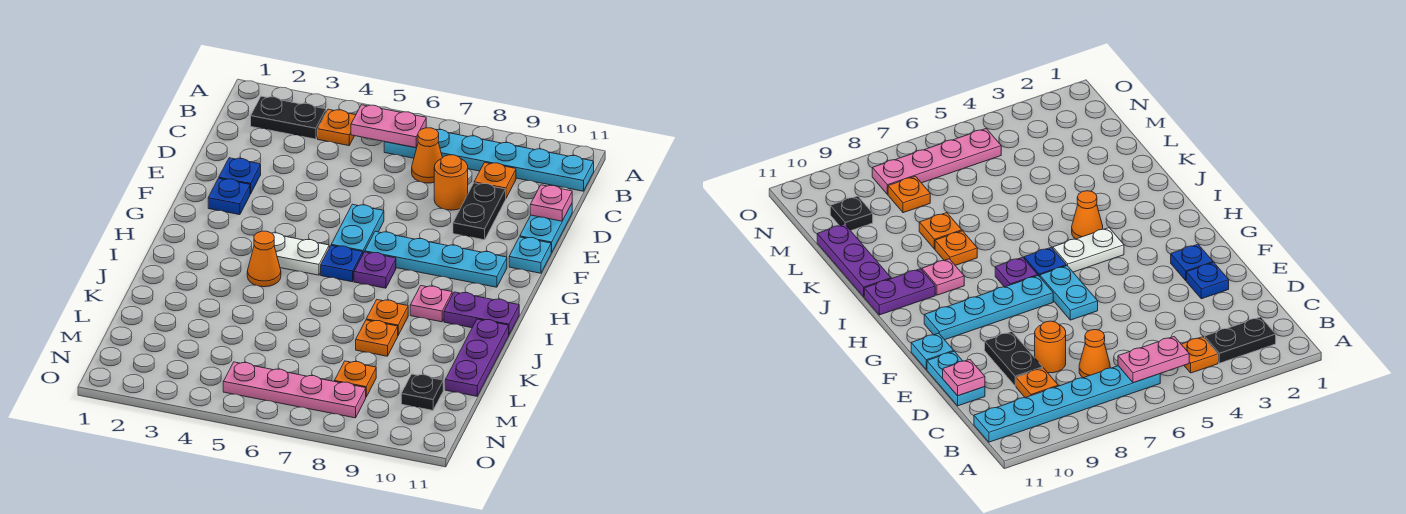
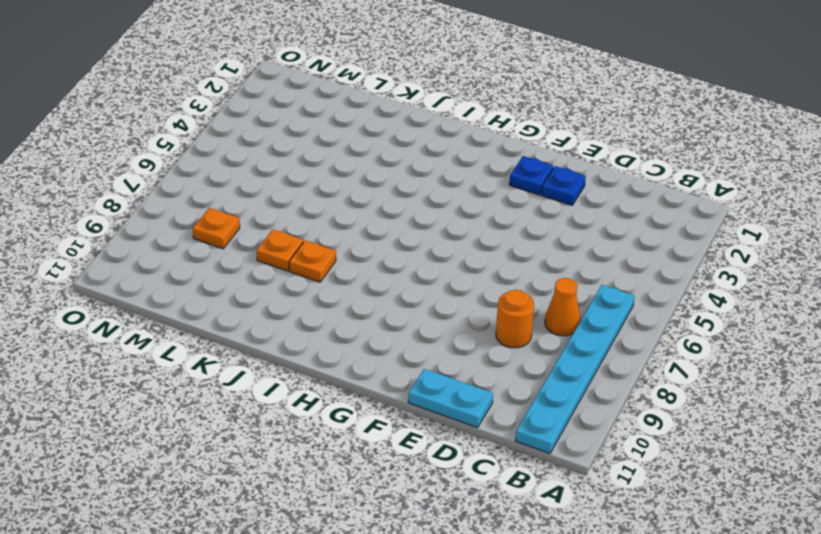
none -> black 1x2 plate [251,96,326,139]
none -> orange 1x1 plate [318,109,356,146]
none -> orange 1x1 plate [474,162,516,198]

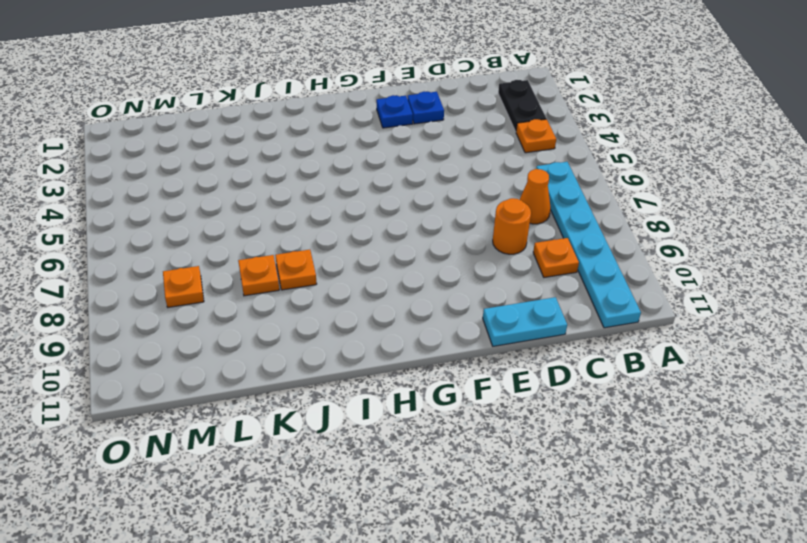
none -> black 1x2 plate [453,183,506,240]
none -> cyan 1x2 plate [331,204,384,253]
none -> cyan 1x1 plate [509,237,551,273]

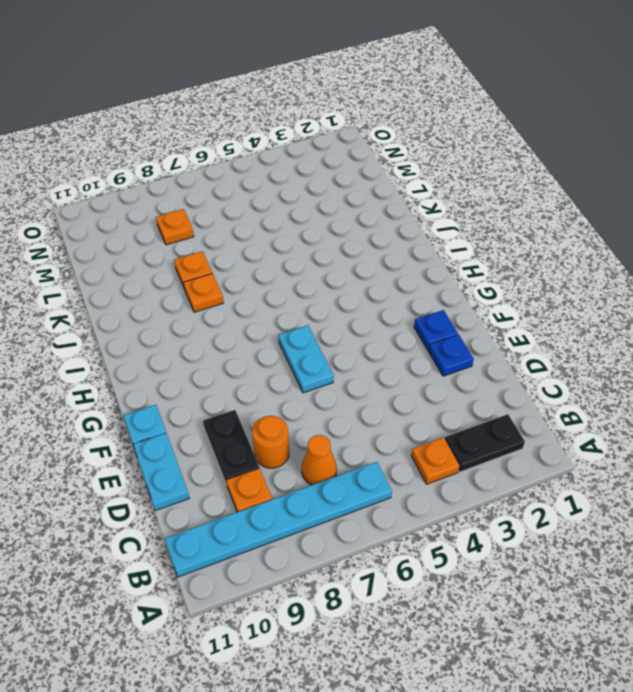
none -> cyan 1x4 plate [365,231,507,287]
none -> white 1x2 plate [272,233,329,275]
none -> blue 1x1 plate [321,246,363,282]

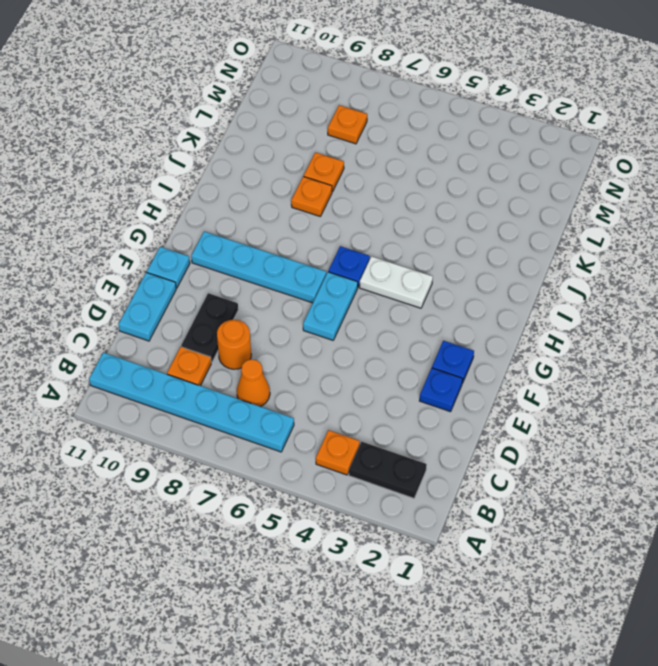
none -> purple 1x1 plate [354,252,396,288]
none -> orange 1x1 cone [247,231,281,287]
none -> pink 1x1 plate [410,286,452,322]

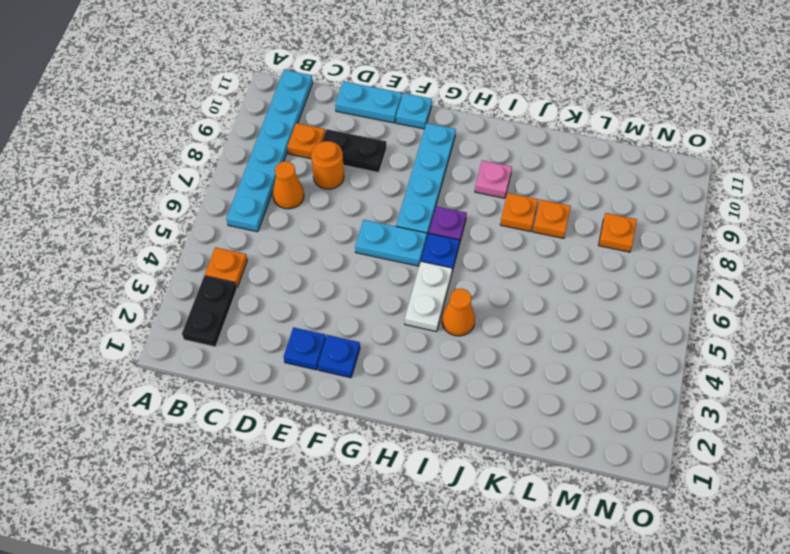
none -> purple 1x2 plate [444,292,519,334]
none -> purple 1x3 plate [445,319,509,396]
none -> black 1x1 plate [401,374,443,410]

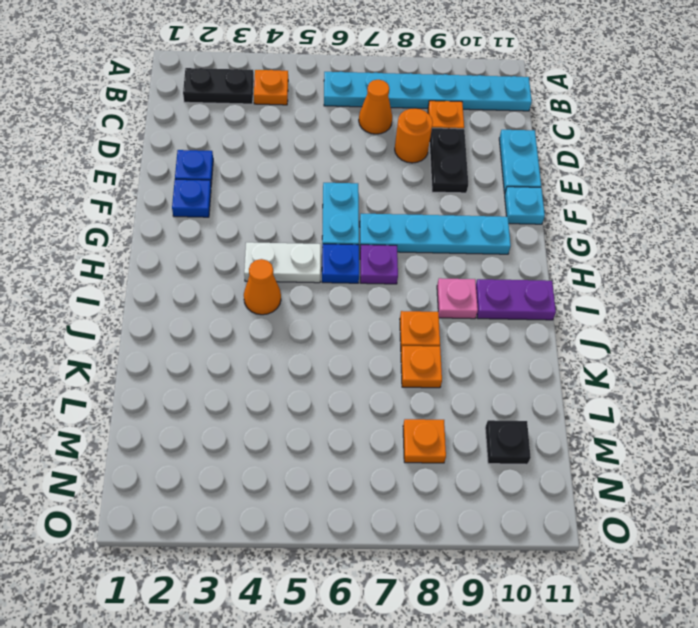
none -> purple 1x3 plate [445,319,509,396]
none -> pink 1x4 plate [223,362,366,418]
none -> pink 1x2 plate [351,105,426,148]

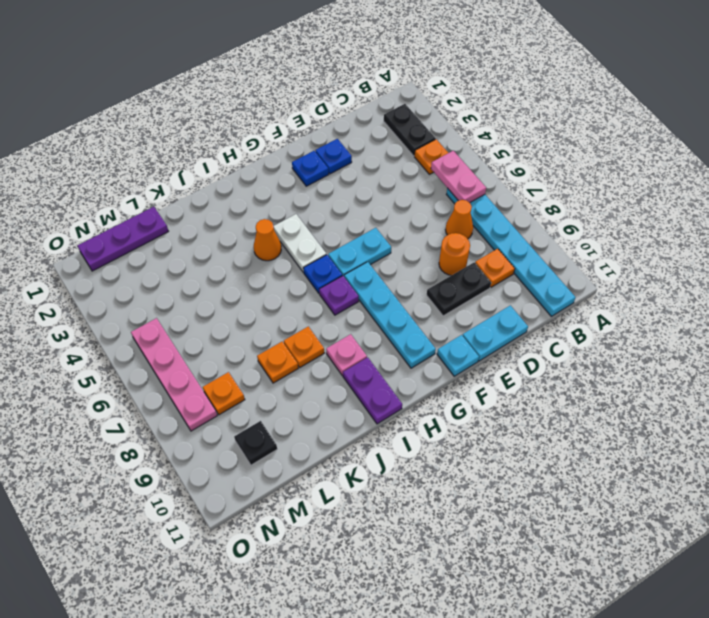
purple 1x3 plate [78,207,169,271] -> purple 1x3 plate moved to [445,319,509,396]
none -> pink 1x1 plate [530,185,572,221]

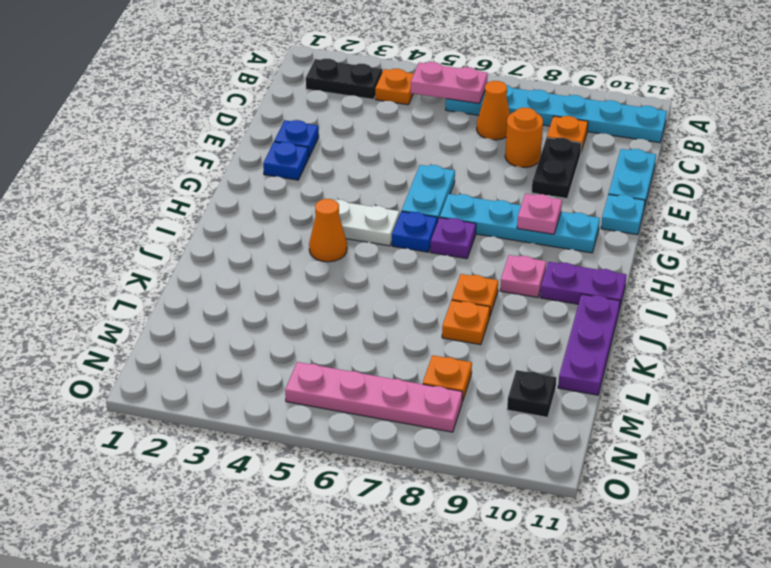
pink 1x1 plate [517,194,562,234] -> pink 1x1 plate moved to [530,185,572,221]

